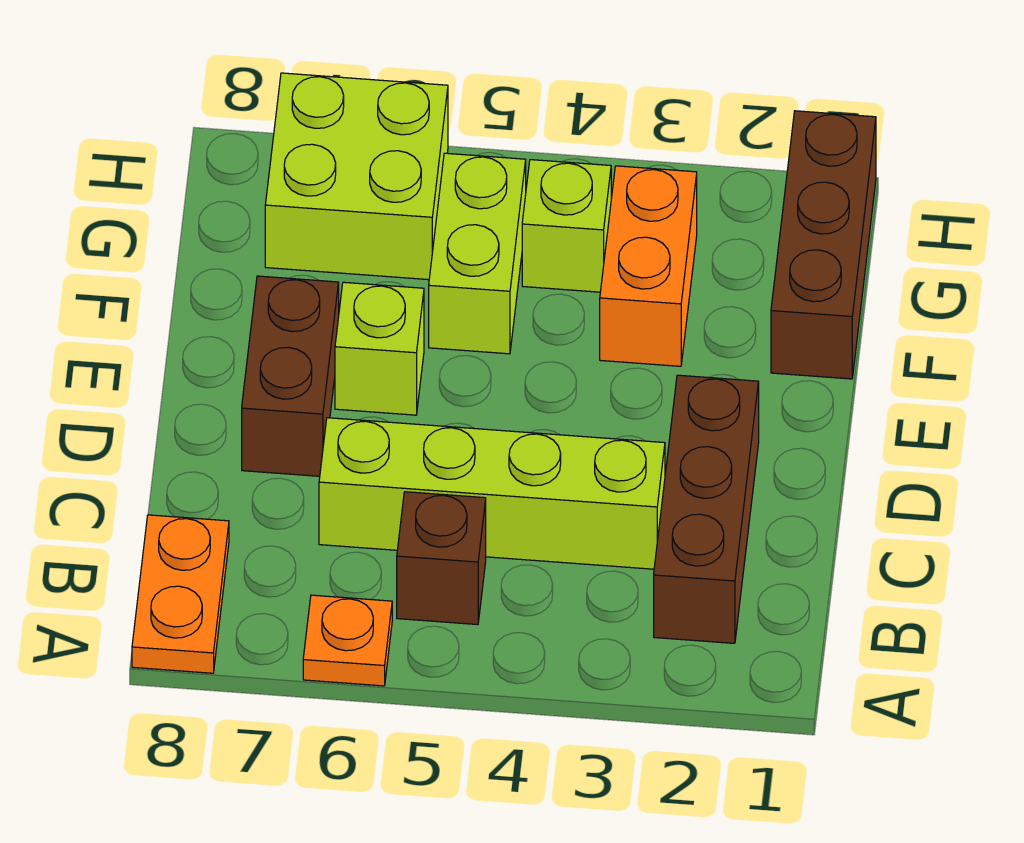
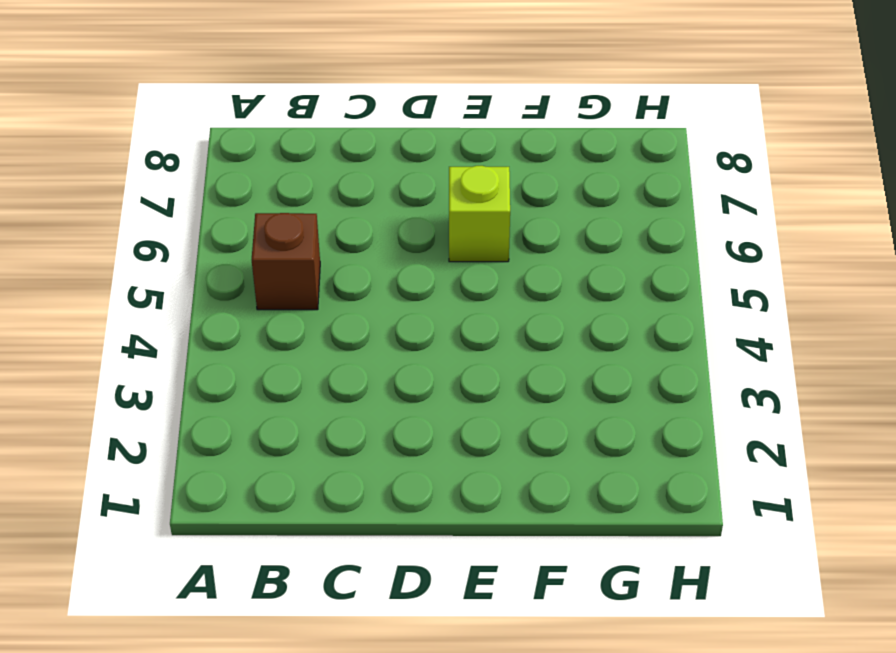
none -> orange 1x1 plate [303,595,392,686]
none -> orange 1x2 plate [132,515,229,673]
none -> brown 1x3 brick [654,375,759,643]

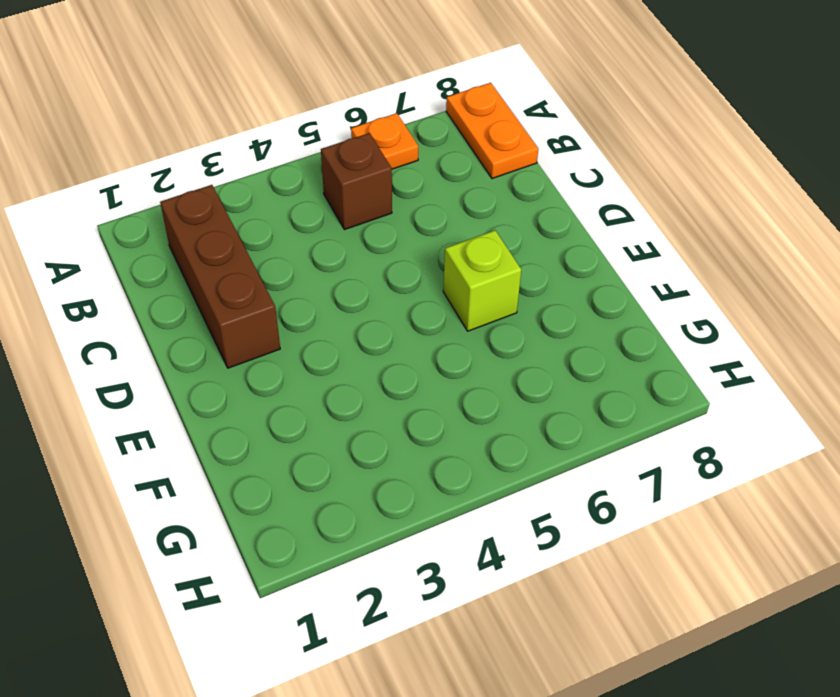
none -> lime 1x4 brick [319,418,665,569]
none -> brown 1x2 brick [242,276,339,476]
none -> brown 1x3 brick [771,111,876,379]

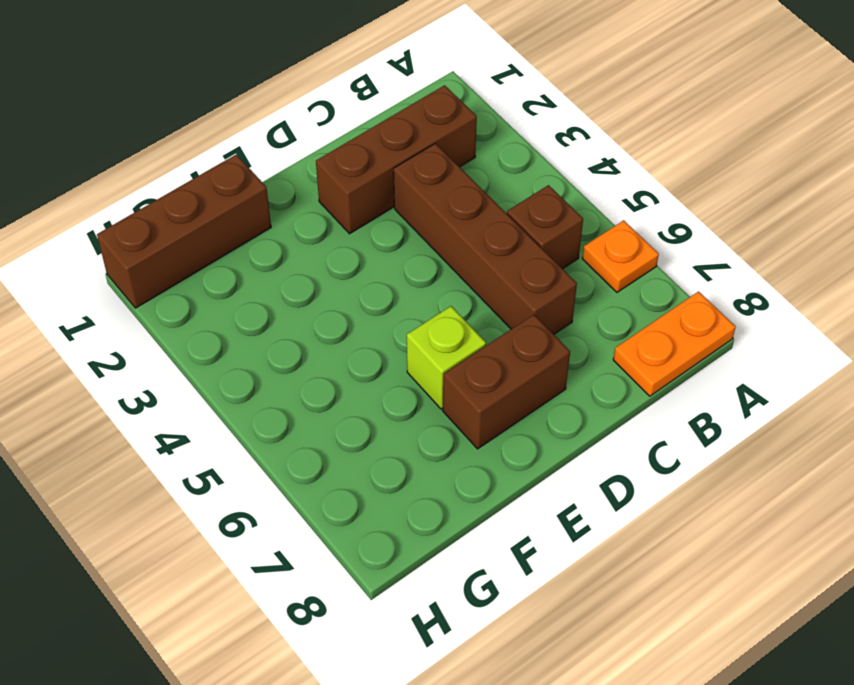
brown 1x4 brick [394,143,577,334] -> lime 1x4 brick [319,418,665,569]
none -> orange 1x2 brick [600,166,697,366]
none -> lime 1x2 brick [429,153,526,354]
none -> lime 1x1 brick [522,160,611,292]

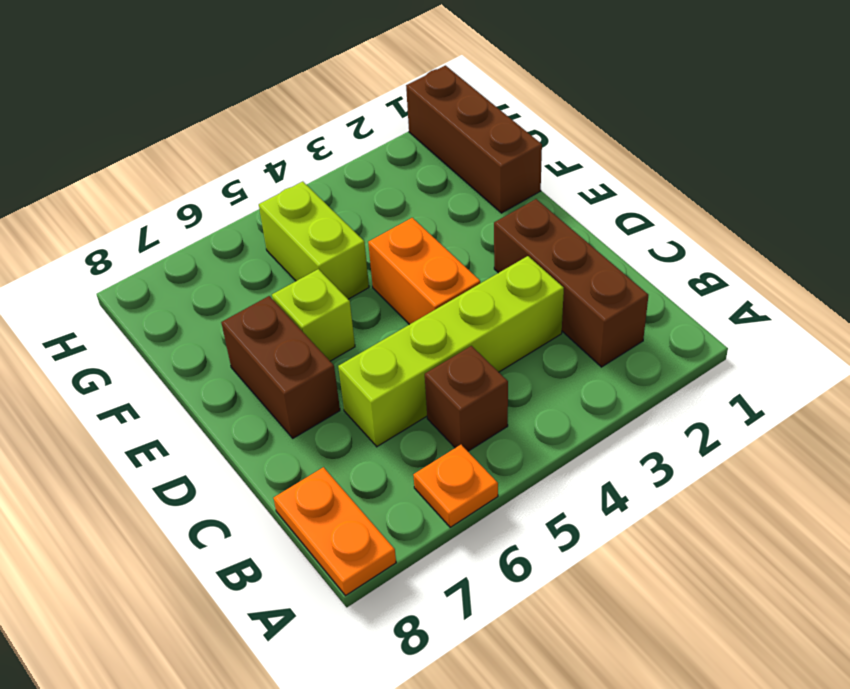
orange 1x2 brick [368,218,480,325] -> orange 1x2 brick moved to [600,166,697,366]
none -> lime 1x1 brick [522,160,611,292]
none -> lime 2x2 brick [265,73,448,280]

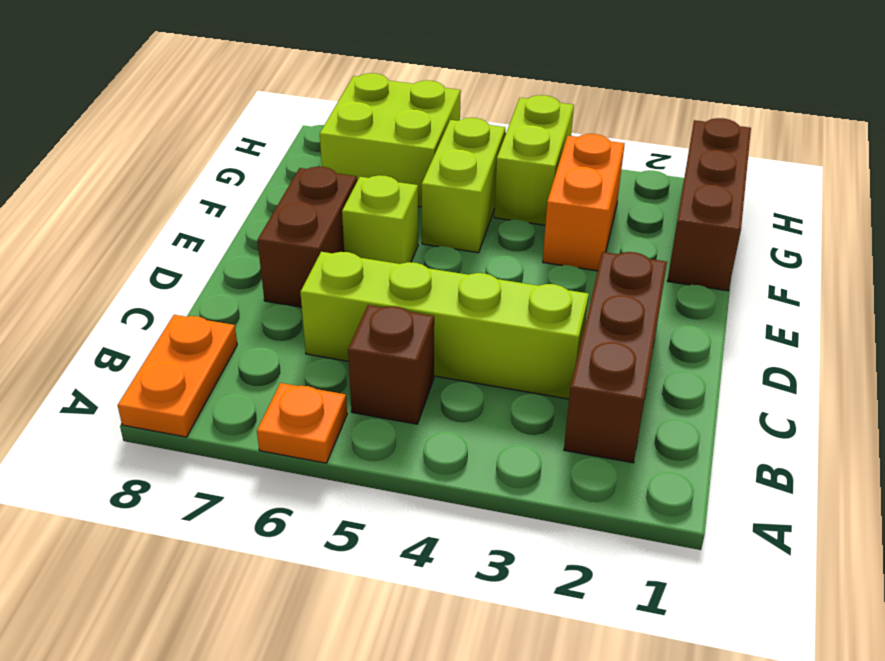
lime 1x2 brick [494,95,574,225] -> lime 1x1 brick [522,160,611,292]

